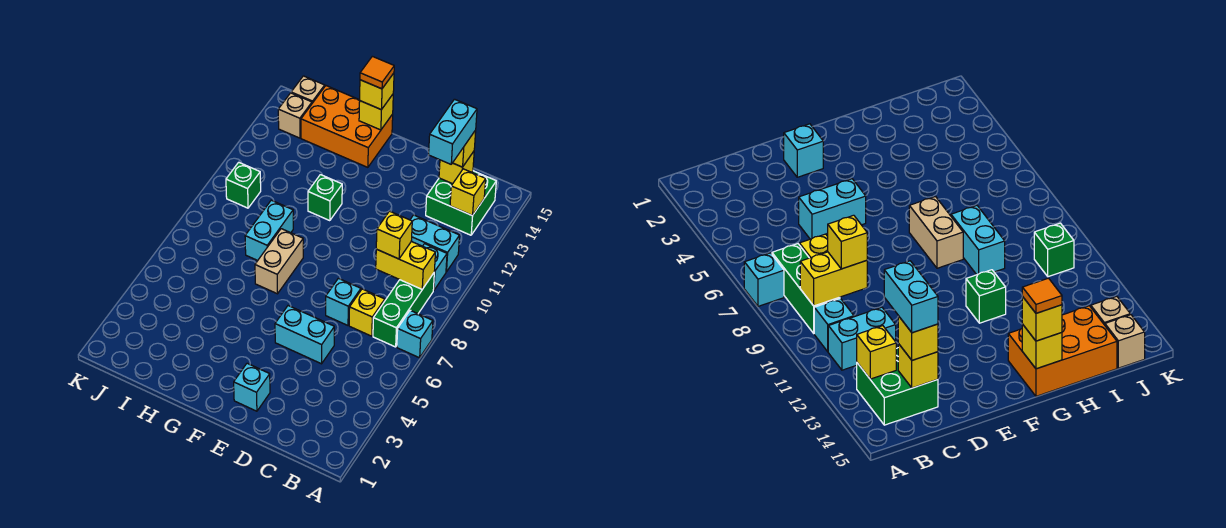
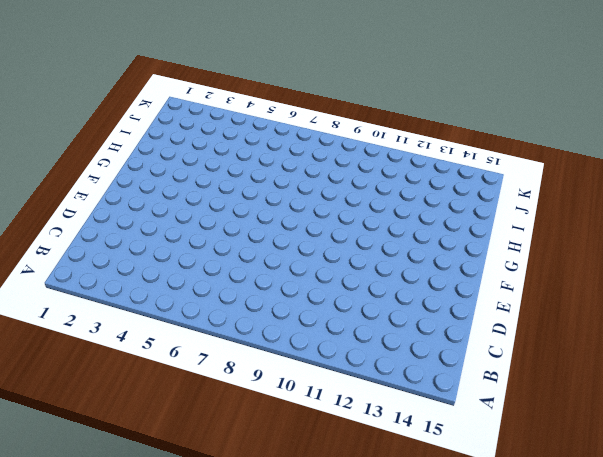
none -> cyan 1x1 brick [397,310,433,358]
none -> green 1x3 brick [373,273,434,347]
none -> cyan 1x1 brick [423,244,447,290]

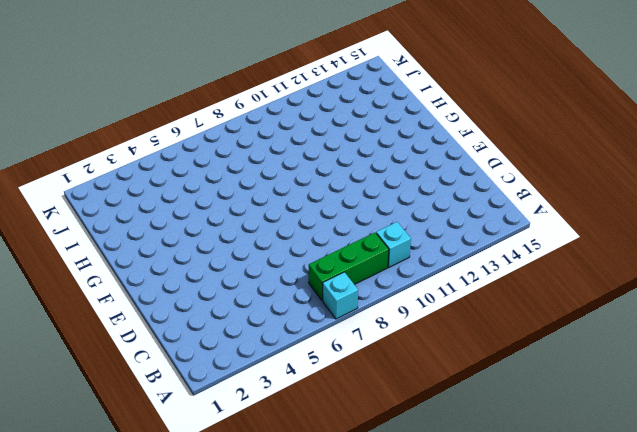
none -> cyan 1x2 brick [410,215,460,272]
none -> green 2x2 brick [426,171,496,235]
none -> yellow 1x1 brick [349,289,385,336]

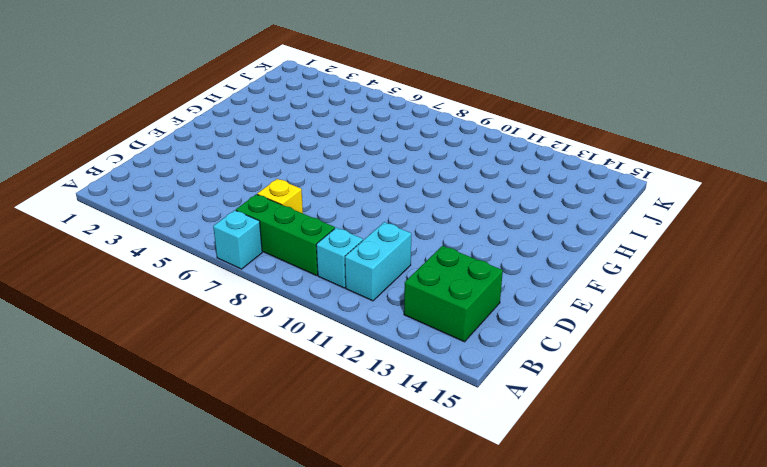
none -> cyan 1x2 brick [275,306,334,364]
none -> cyan 1x1 brick [326,278,361,325]
none -> cyan 1x1 brick [234,363,270,411]

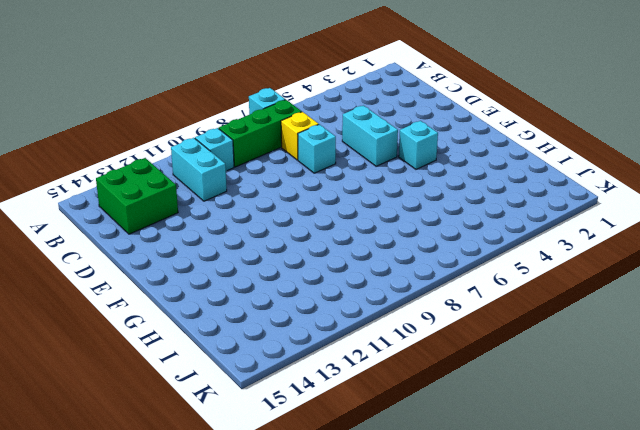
cyan 1x1 brick [399,121,438,169] -> cyan 1x1 brick moved to [234,363,270,411]
none -> tan 1x2 brick [255,229,303,294]
none -> green 1x1 brick [308,175,342,221]
none -> orange 2x3 brick [301,86,393,167]

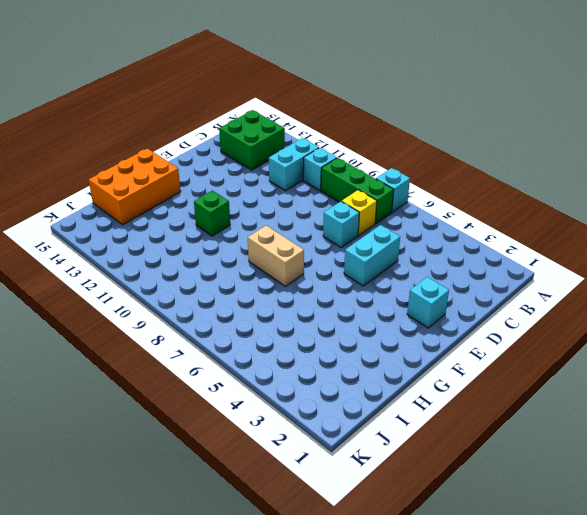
none -> cyan 1x2 brick [245,200,293,260]
none -> green 1x1 brick [226,162,261,208]
none -> tan 1x1 brick [278,93,312,138]

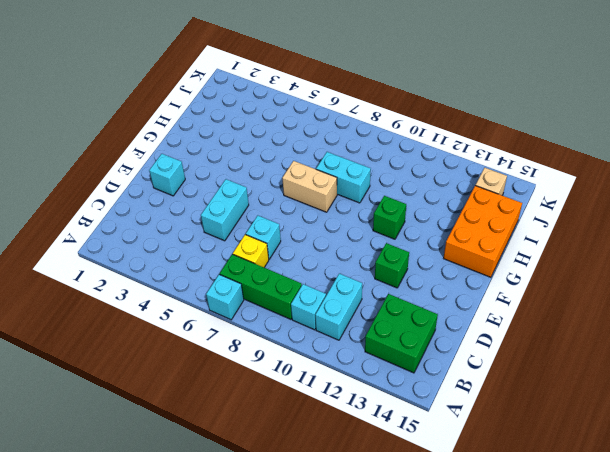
green 1x1 brick [375,243,409,288] -> green 1x1 brick moved to [226,162,261,208]
none -> tan 1x1 brick [291,76,325,103]
none -> yellow 1x2 brick [376,241,435,289]
none -> yellow 1x1 brick [450,169,486,216]

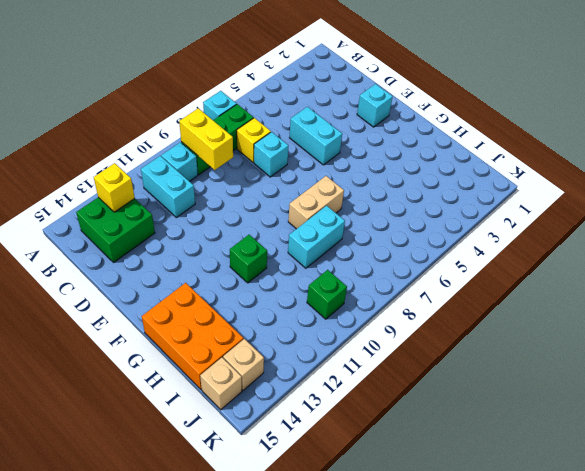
none -> yellow 1x1 brick [439,151,474,184]
none -> yellow 1x1 brick [359,95,393,130]
none -> yellow 1x1 brick [376,211,412,259]

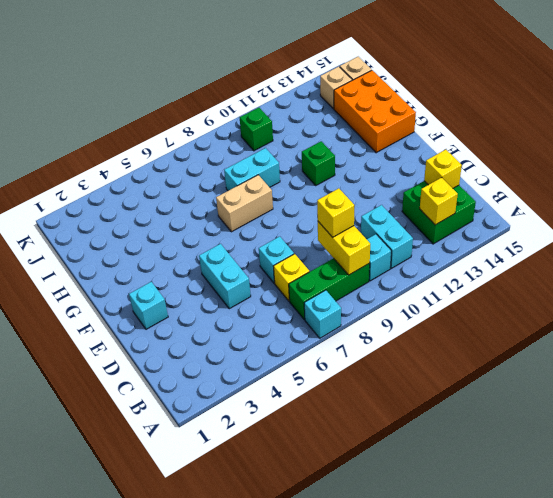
none -> yellow 1x1 brick [359,95,393,130]
none -> yellow 1x1 brick [453,130,476,167]
none -> yellow 1x1 brick [360,73,394,110]

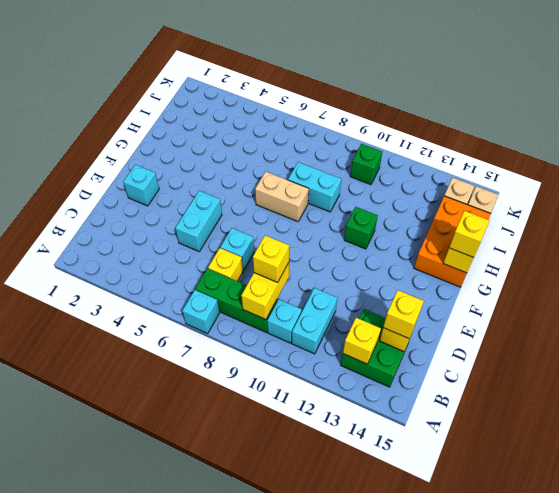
none -> cyan 1x2 brick [429,99,477,164]
none -> orange 1x1 tile [360,56,394,89]

